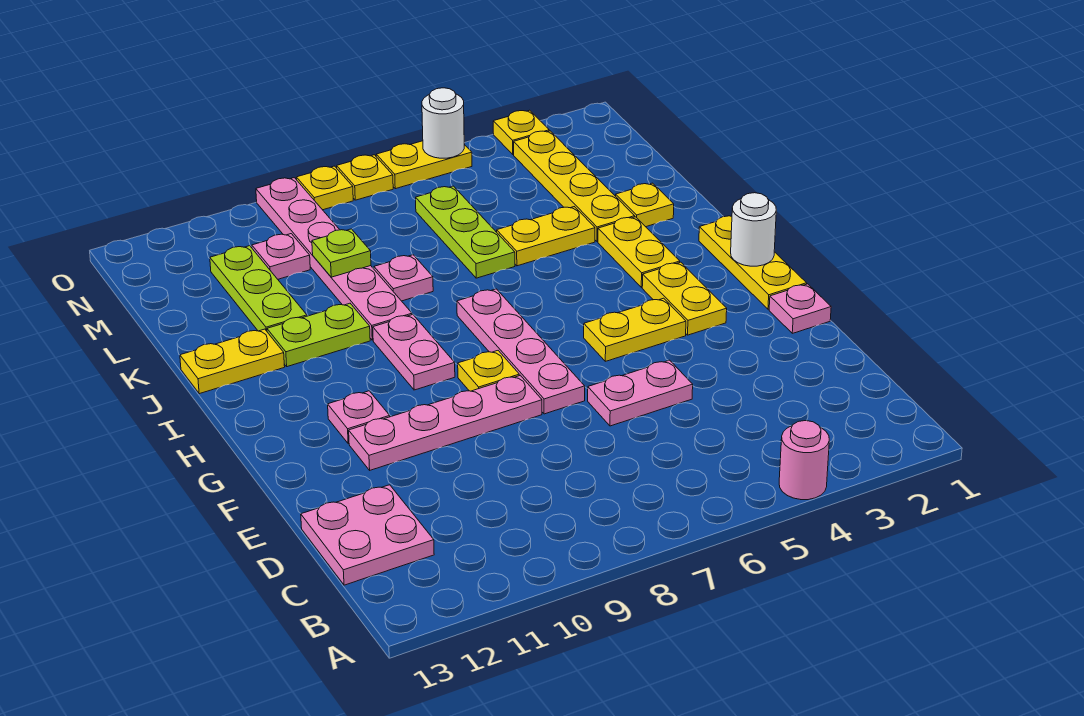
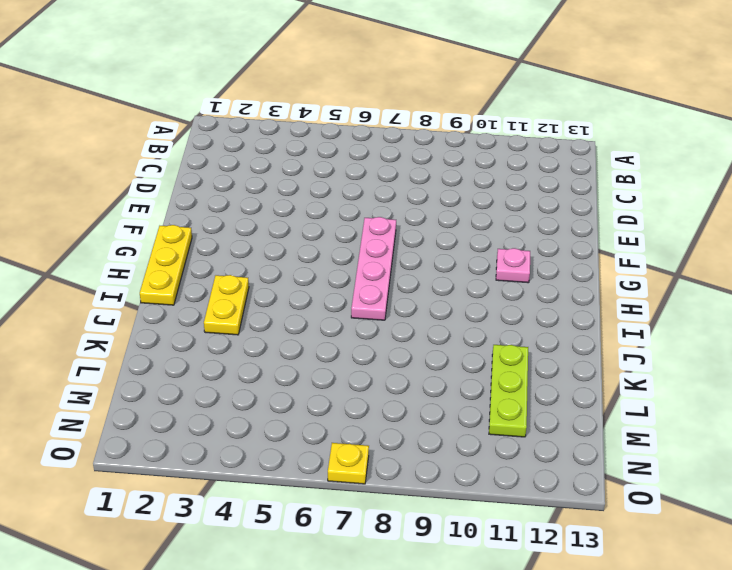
none -> pink 1x1 round brick [779,421,829,500]
none -> pink 2x2 plate [301,485,434,585]
none -> pink 1x2 plate [588,360,693,426]
none -> pink 1x1 plate [769,284,831,333]

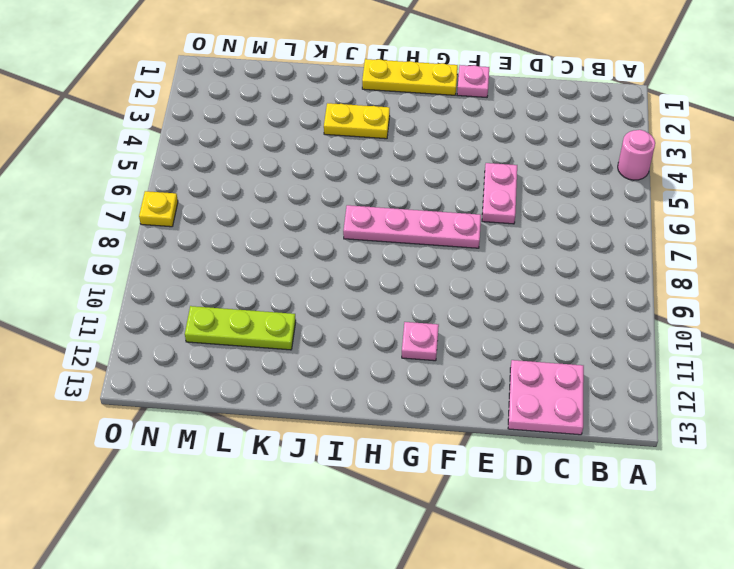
none -> pink 1x4 plate [349,375,542,470]
none -> yellow 1x2 plate [642,262,727,335]
none -> yellow 1x2 plate [584,298,686,361]
none -> yellow 1x1 plate [458,351,519,391]

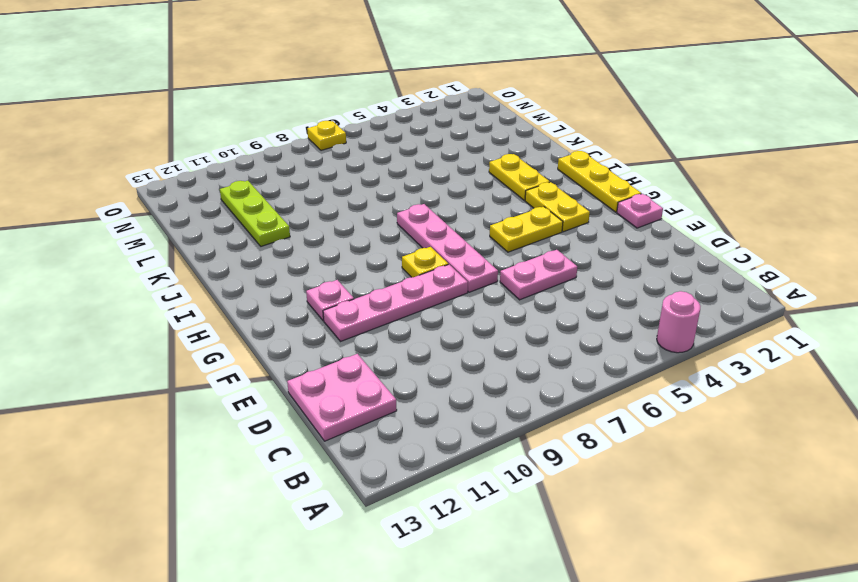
none -> pink 1x2 plate [373,315,455,390]
none -> pink 1x6 plate [256,178,412,340]
none -> lime 1x2 plate [267,303,370,367]
none -> yellow 1x2 plate [180,329,285,394]

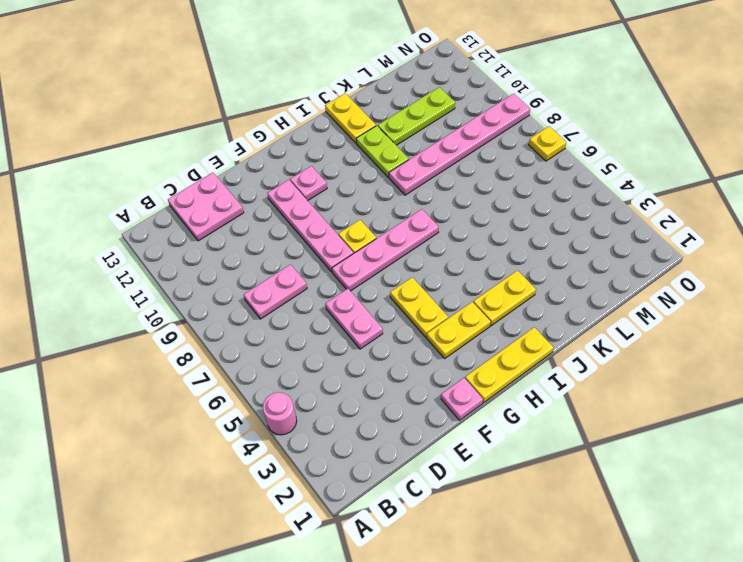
pink 1x2 plate [244,264,307,319] -> pink 1x2 plate moved to [373,315,455,390]
none -> yellow 1x1 plate [616,183,674,227]
none -> yellow 1x4 plate [514,131,635,241]
none -> yellow 1x2 plate [497,207,595,266]
none -> lime 1x3 plate [416,186,515,278]

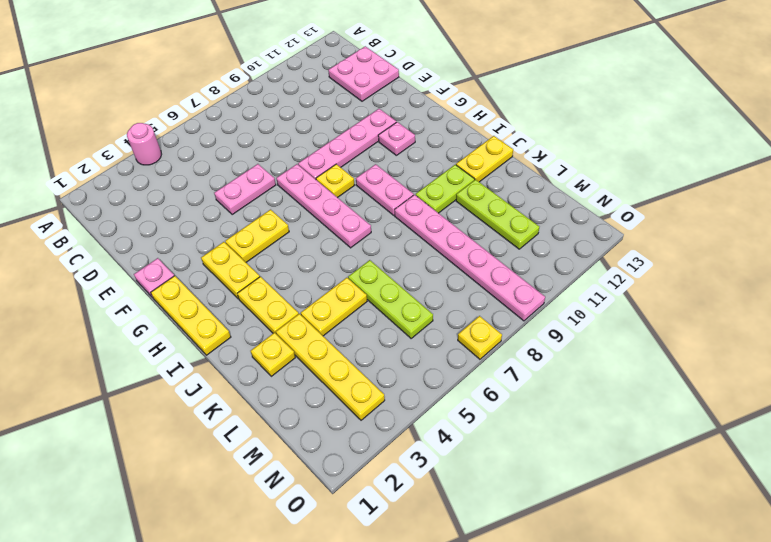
none -> pink 1x1 plate [374,255,433,301]
none -> pink 1x1 plate [252,234,310,279]
none -> yellow 1x1 plate [493,110,549,154]
none -> yellow 1x2 plate [376,141,472,189]

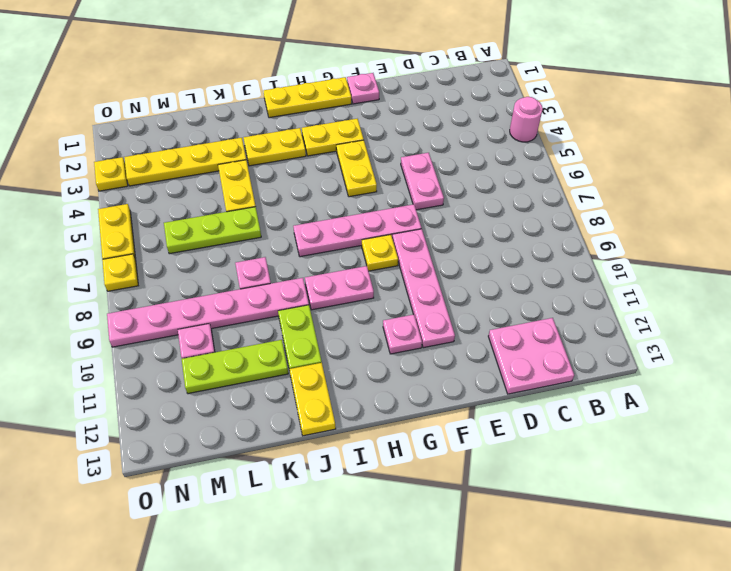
none -> yellow 1x1 plate [616,183,674,227]
none -> yellow 1x1 plate [296,166,353,210]
none -> white 1x1 round brick [731,193,776,266]
none -> lime 1x1 plate [312,229,371,277]

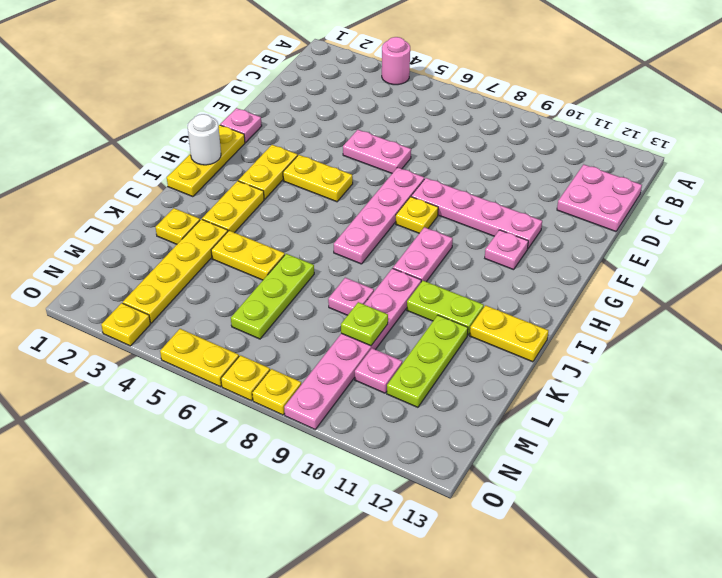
none -> white 1x1 round brick [422,88,464,158]

